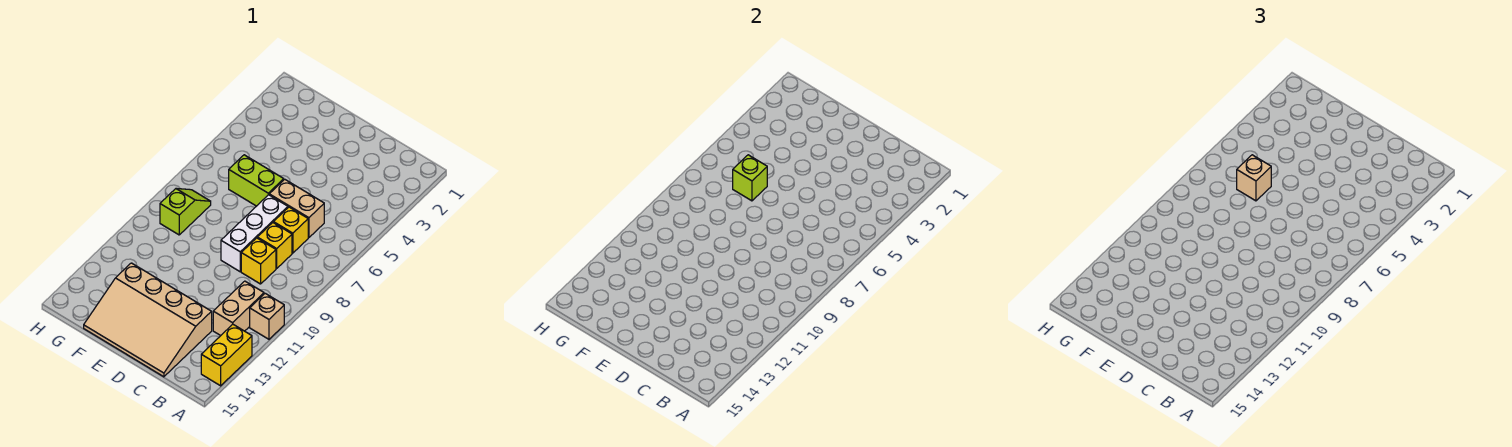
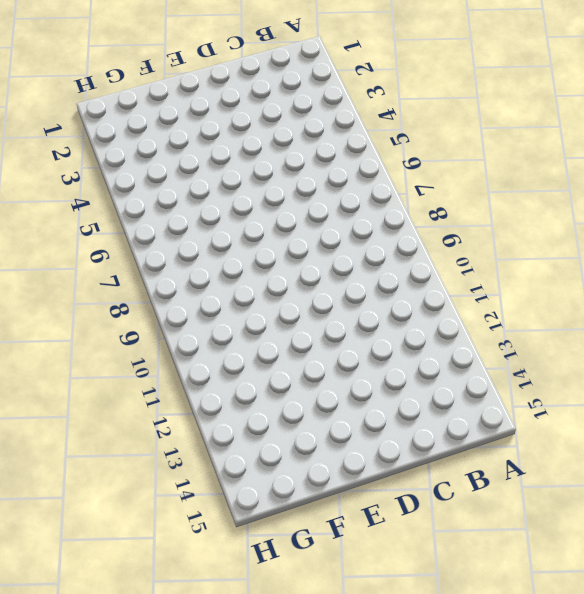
none -> tan 1x1 brick [250,293,284,339]
none -> yellow 1x2 brick [201,324,252,386]
none -> tan 1x2 brick [213,281,264,336]

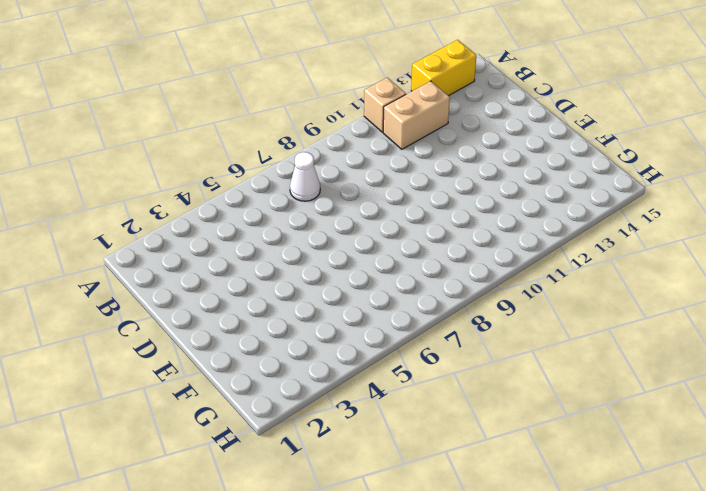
white 1x1 cone [290,152,320,201] -> none
none -> tan 1x2 brick [269,179,324,238]
none -> yellow 1x1 brick [274,207,308,253]
none -> yellow 1x1 brick [257,223,292,268]

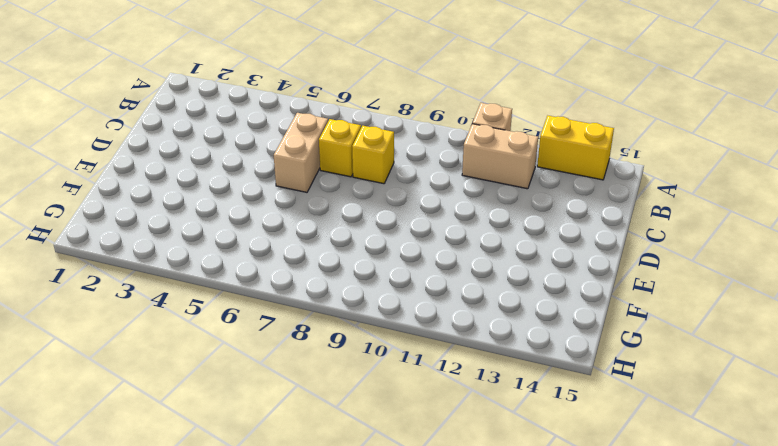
none -> yellow 1x1 brick [241,238,276,284]
none -> tan 3x4 slope [84,263,212,377]
none -> white 1x3 brick [221,195,288,272]

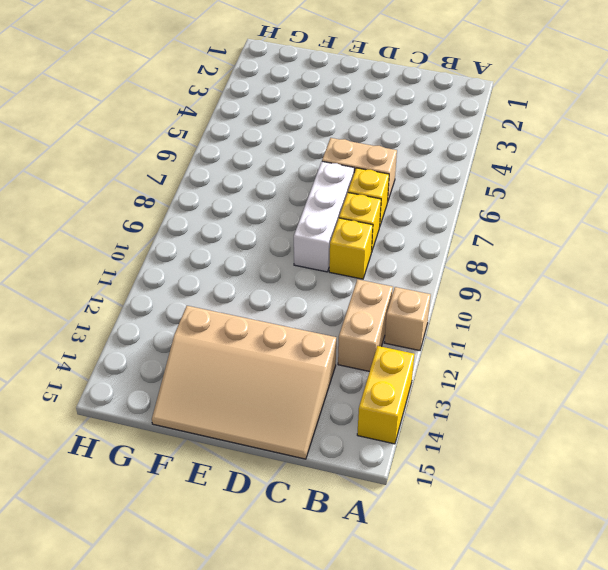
none -> lime 1x2 brick [229,155,284,206]
none -> lime 1x2 slope [160,188,211,235]
none -> lime 1x1 brick [733,155,767,201]

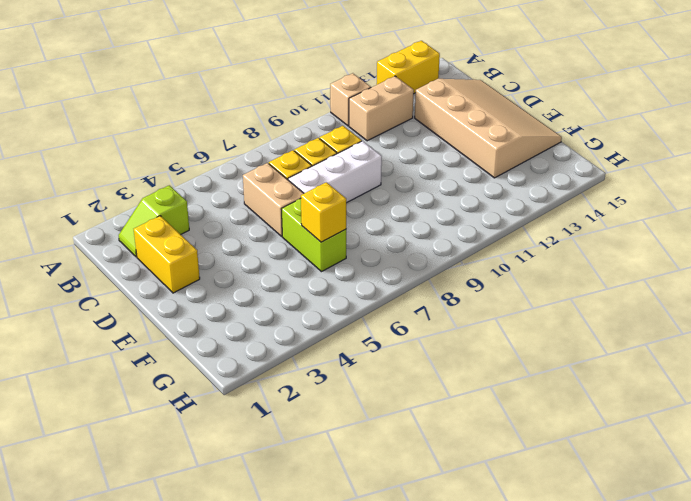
lime 1x2 slope [119,185,189,257] -> lime 1x2 slope moved to [160,188,211,235]
yellow 1x2 brick [134,216,200,293] -> none
yellow 1x1 brick [301,182,346,242] -> lime 1x1 brick [733,155,767,201]
none -> tan 1x1 brick [1237,155,1271,201]

